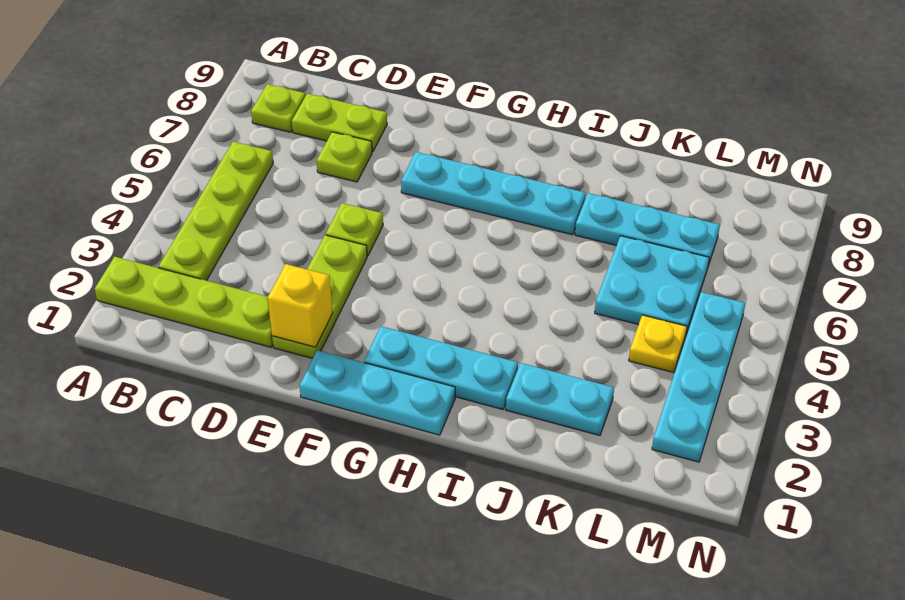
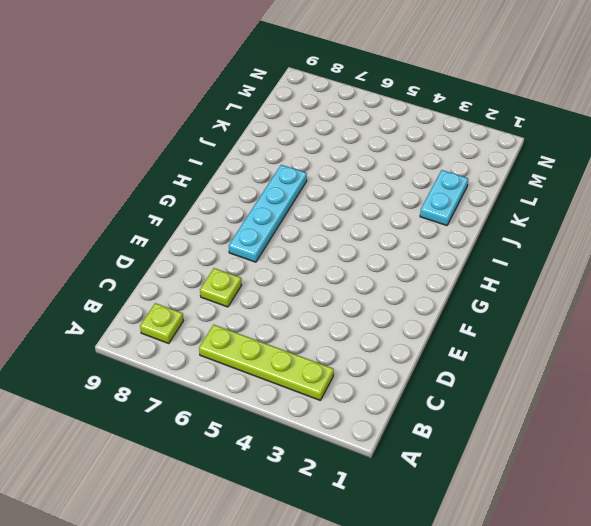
none -> lime 1x4 plate [95,257,273,347]
none -> lime 1x2 plate [292,94,387,152]
none -> lime 1x3 plate [272,235,367,358]

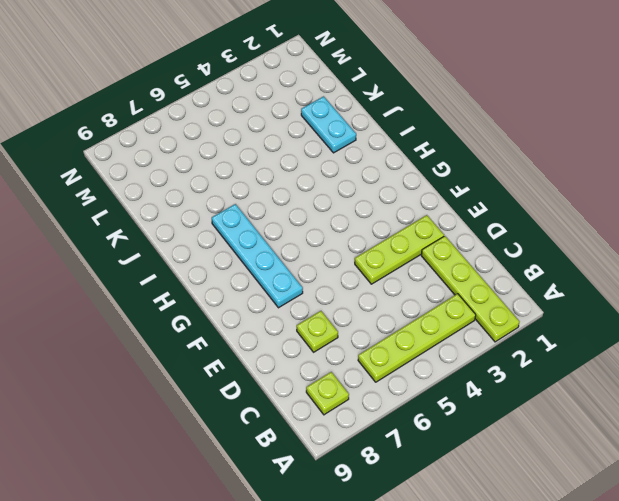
none -> lime 1x2 plate [292,94,387,152]
none -> lime 1x1 plate [326,203,383,256]
none -> cyan 1x3 plate [300,350,455,435]

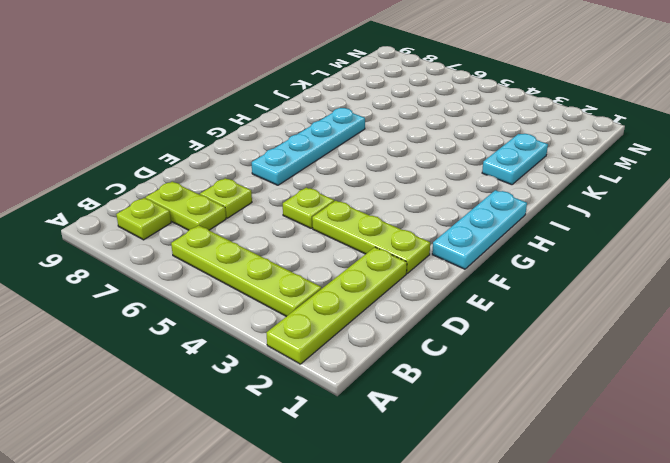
lime 1x2 plate [146,182,226,230] -> lime 1x2 plate turned to [292,94,387,152]
none -> cyan 1x3 plate [364,326,518,409]
none -> cyan 1x3 plate [575,193,720,266]
none -> cyan 2x2 plate [595,236,709,334]

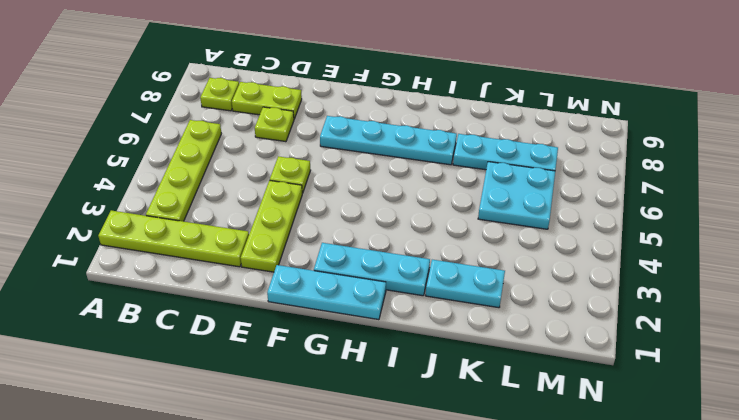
none -> yellow 1x1 plate [629,315,687,373]
none -> cyan 1x4 plate [652,292,745,462]
none -> yellow 1x1 brick [267,264,333,347]

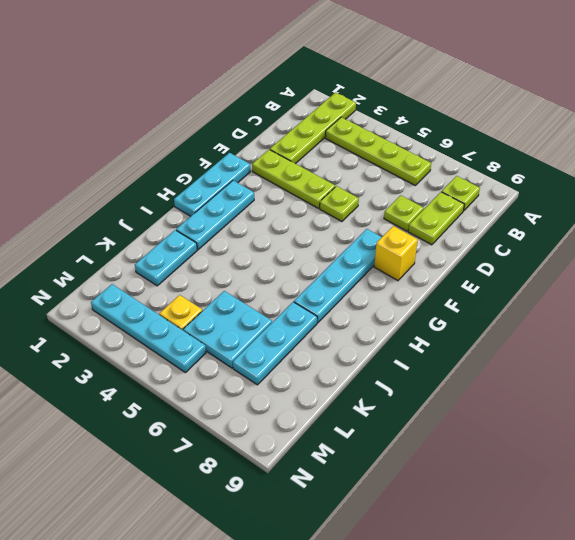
yellow 1x1 brick [374,226,418,281] -> yellow 1x1 brick moved to [267,264,333,347]

